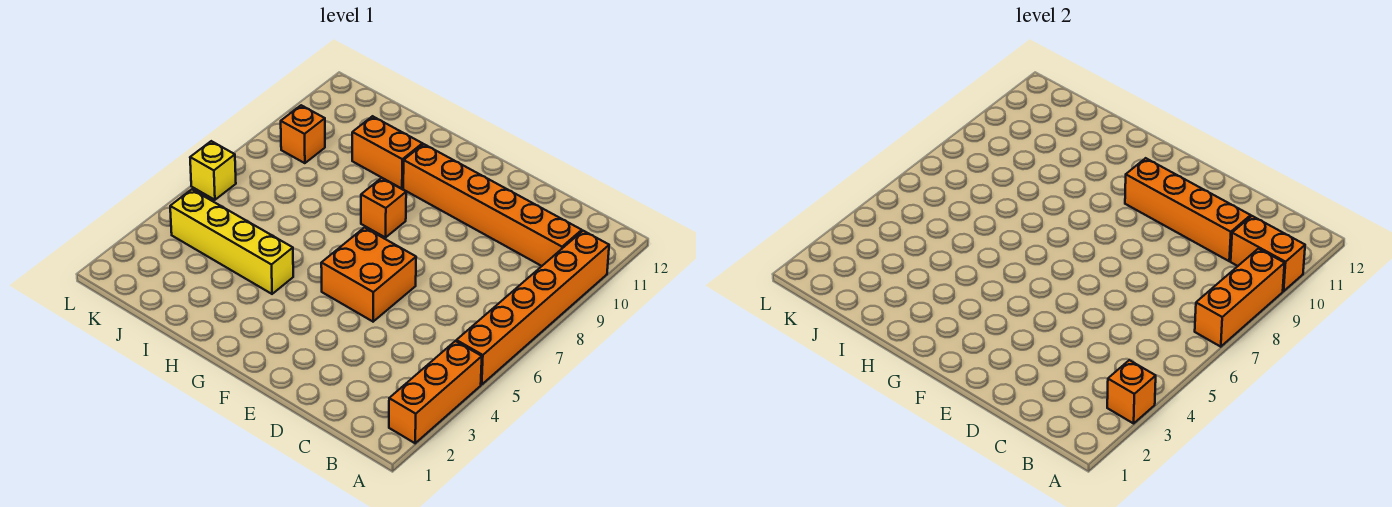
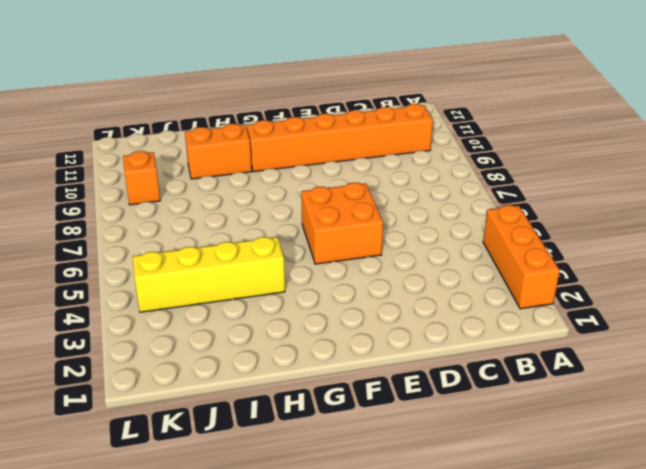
none -> orange 1x6 brick [456,231,609,385]
none -> orange 1x1 brick [361,178,406,238]
none -> yellow 1x1 brick [190,141,236,200]

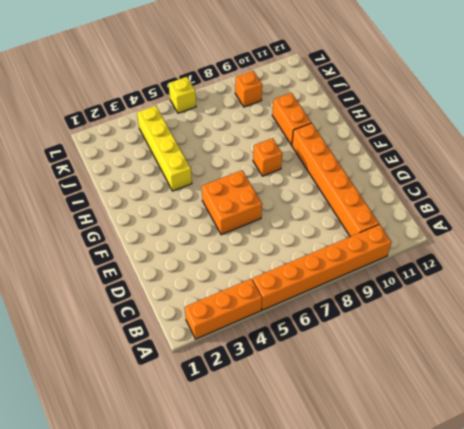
none -> orange 1x1 brick [1107,360,1156,423]
none -> orange 1x3 brick [1195,249,1285,347]
none -> orange 1x2 brick [1231,216,1305,291]

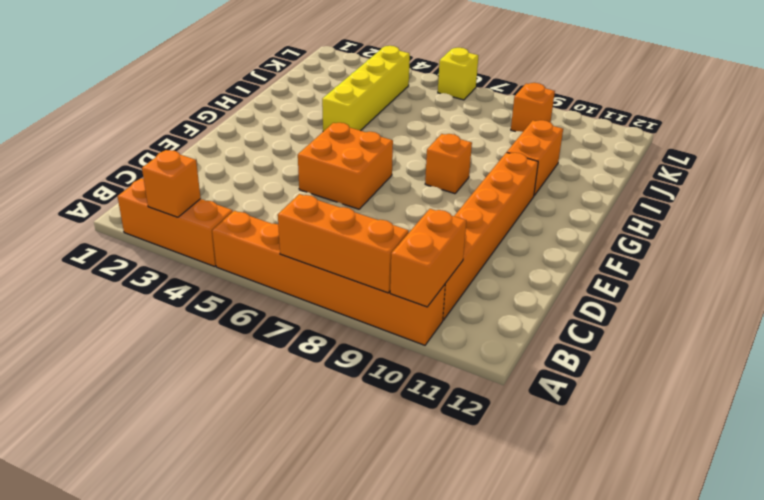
none -> orange 1x4 brick [1125,158,1251,261]

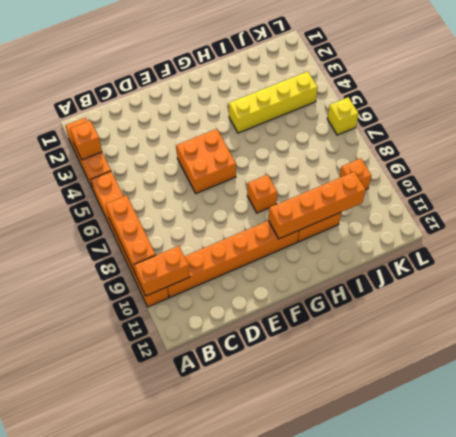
orange 1x4 brick [268,172,366,239] -> orange 1x4 brick moved to [1125,158,1251,261]

